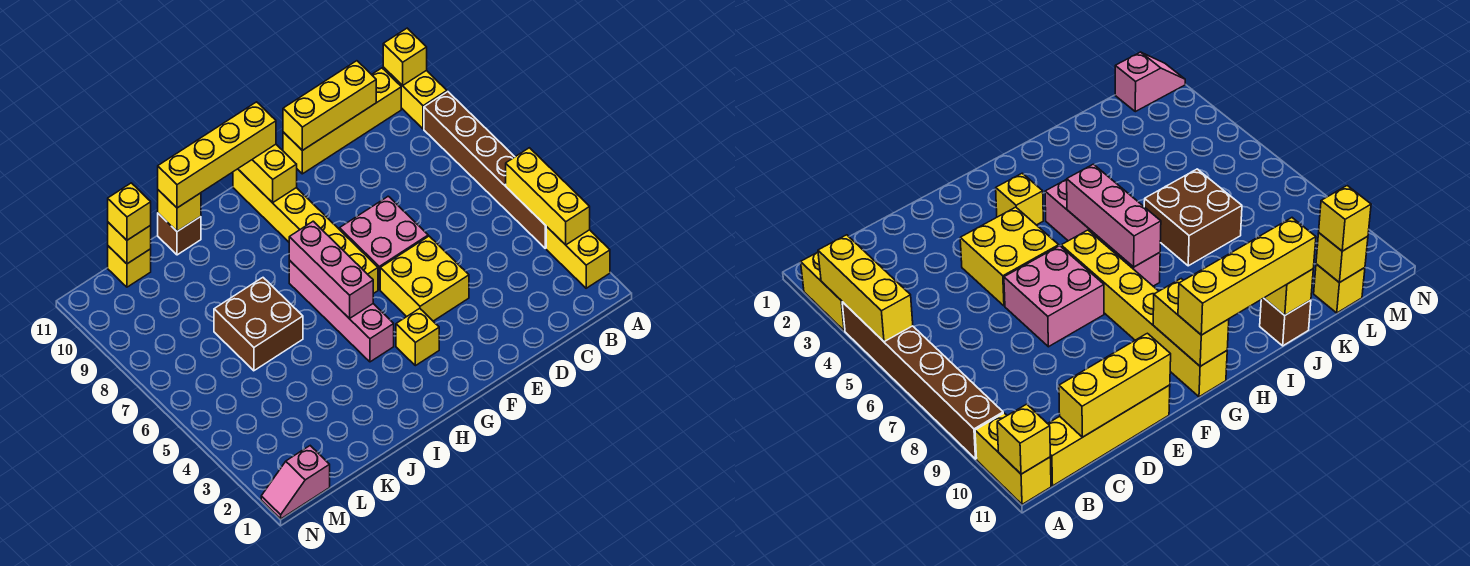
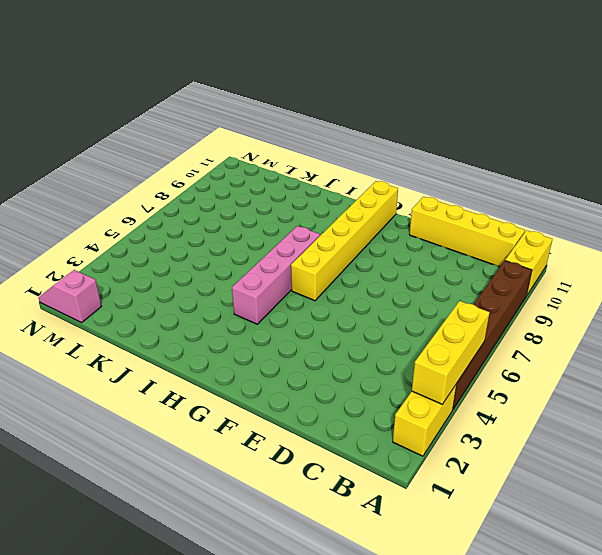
none -> yellow 2x2 brick [380,236,469,321]
none -> pink 2x2 brick [339,196,428,290]
none -> yellow 1x1 brick [396,308,439,366]

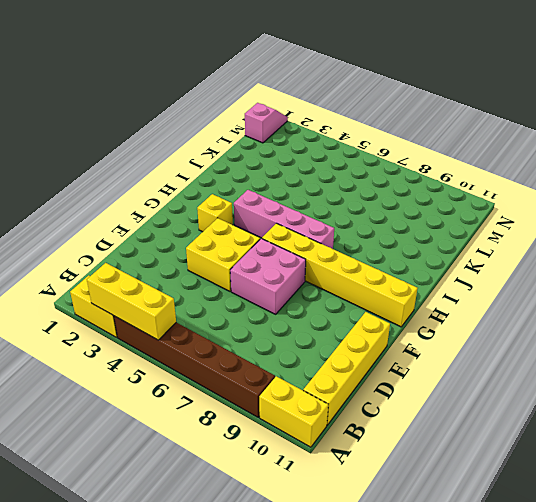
none -> brown 2x2 brick [214,278,303,371]
none -> brown 1x1 brick [158,213,201,255]
none -> yellow 1x1 brick [108,246,151,287]

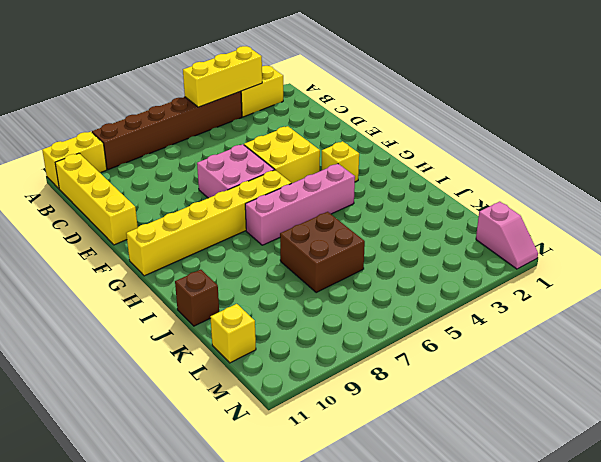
none -> yellow 1x1 brick [383,28,427,86]
none -> yellow 1x3 brick [283,61,376,150]
none -> yellow 1x2 brick [238,144,297,203]

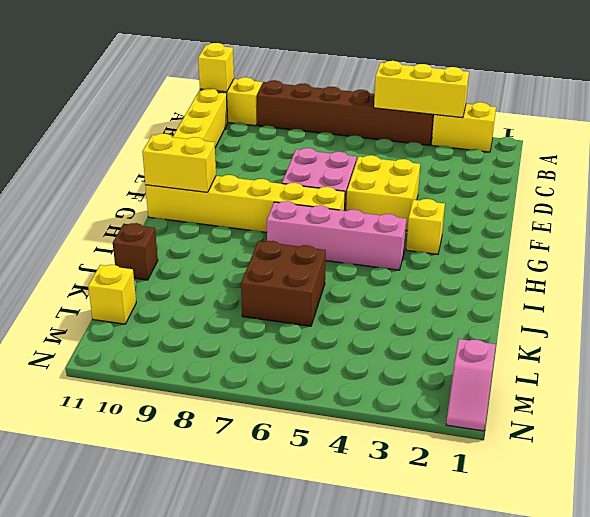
none -> yellow 1x3 brick [283,61,376,150]
none -> pink 1x3 brick [289,221,373,319]
none -> yellow 1x1 brick [158,190,201,231]

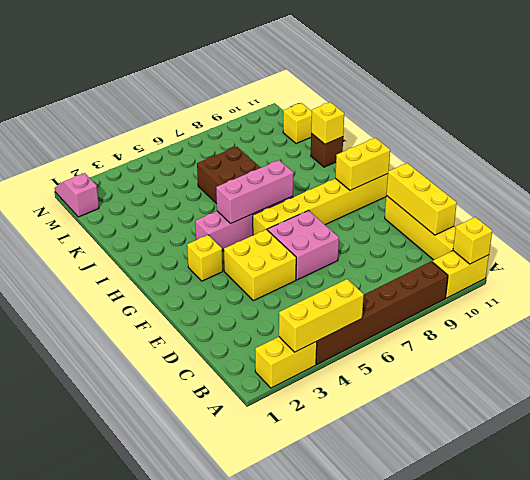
none -> yellow 1x1 brick [108,222,151,264]
none -> yellow 1x4 brick [158,102,276,208]
none -> yellow 1x1 brick [108,183,151,240]

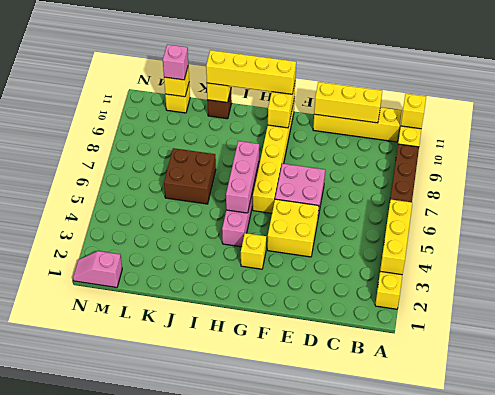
pink 1x1 brick [163,44,188,80] -> yellow 1x1 brick [108,183,151,240]

